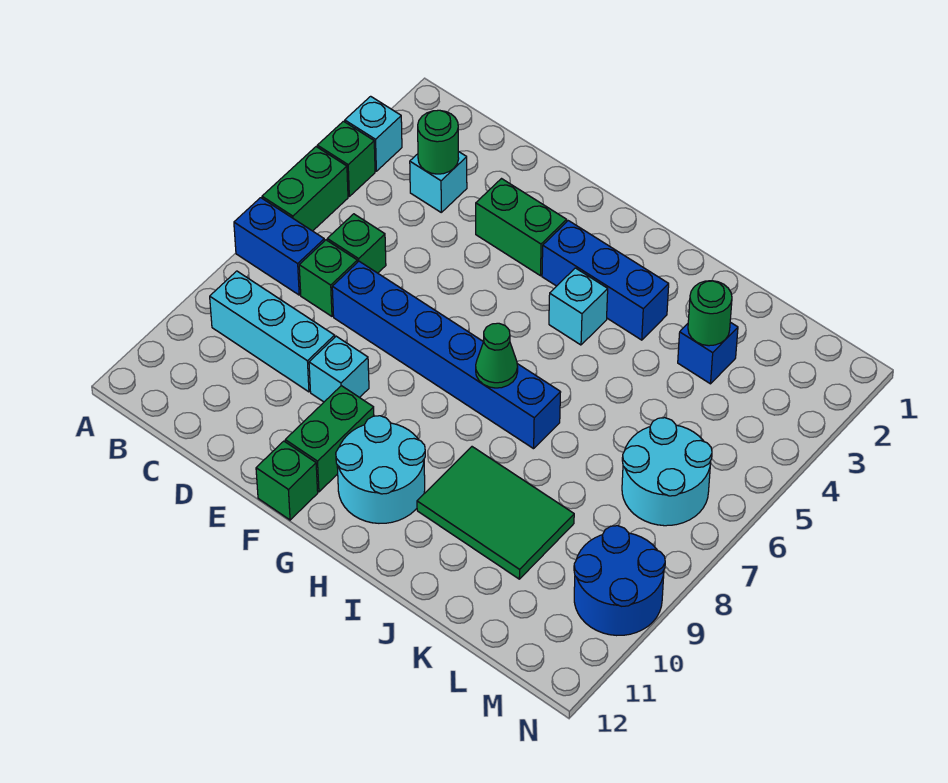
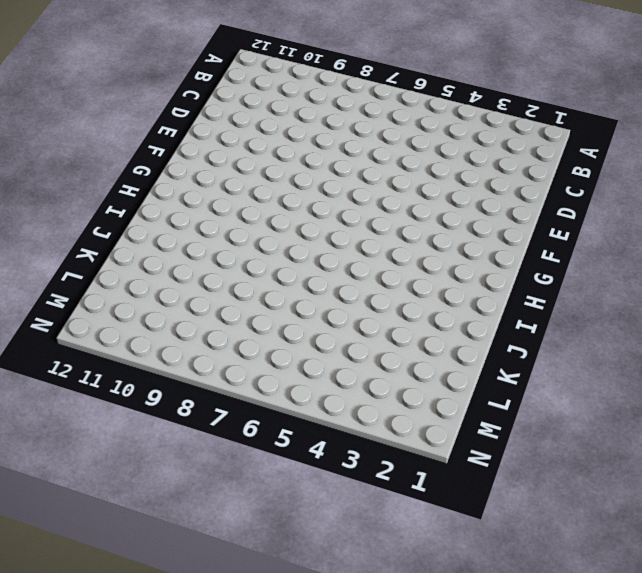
none -> cyan 1x1 brick [345,96,402,171]
none -> green 1x1 brick [317,121,375,196]
none -> green 1x2 brick [262,147,348,231]

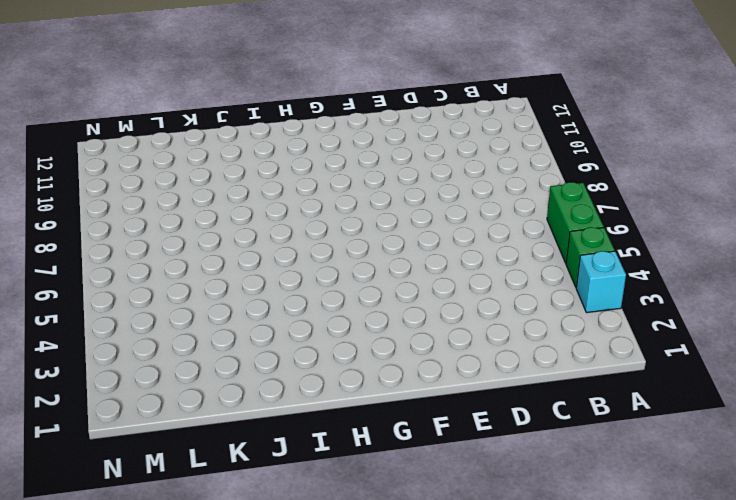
none -> blue 1x2 brick [234,198,324,295]
none -> cyan 1x3 brick [210,271,335,392]
none -> cyan 1x1 brick [410,151,467,212]

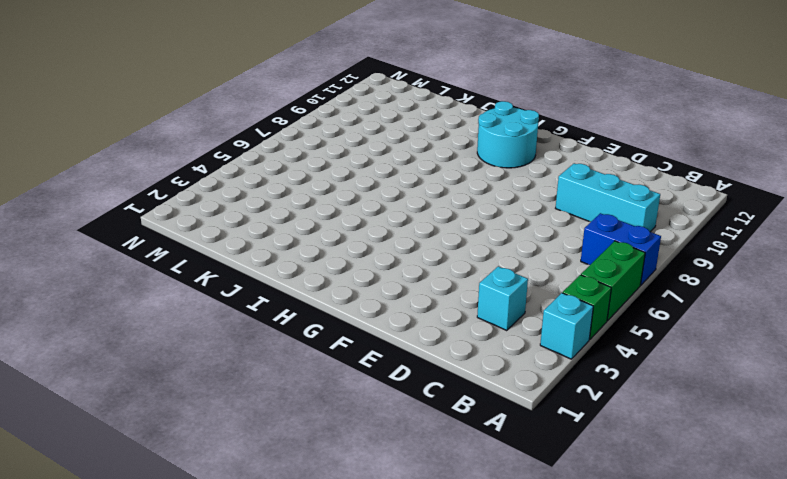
none -> green 1x1 brick [327,214,386,273]
none -> green 1x1 brick [299,240,357,316]
none -> blue 1x6 brick [332,261,561,449]

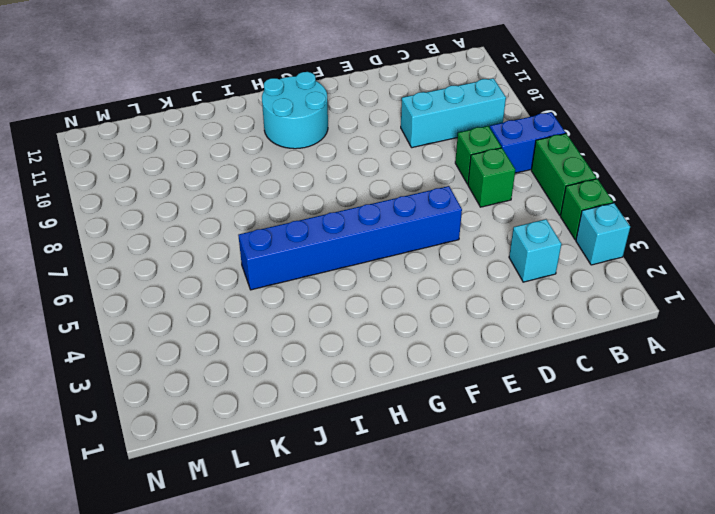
blue 1x6 brick [238,186,462,290] -> blue 1x6 brick moved to [332,261,561,449]
none -> green 1x2 brick [476,179,567,276]
none -> cyan 1x1 brick [309,336,369,402]
none -> green 1x2 brick [285,386,374,492]

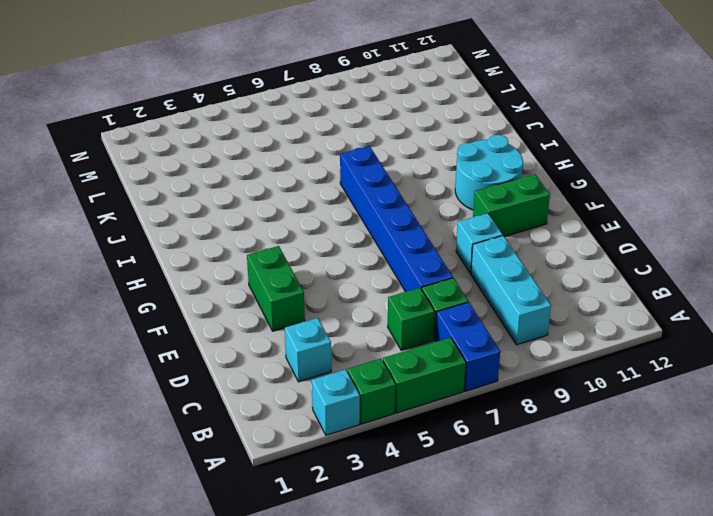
none -> green 1x1 brick [256,441,318,520]
none -> blue 1x3 brick [542,221,669,340]
none -> cyan 1x1 brick [549,268,608,345]

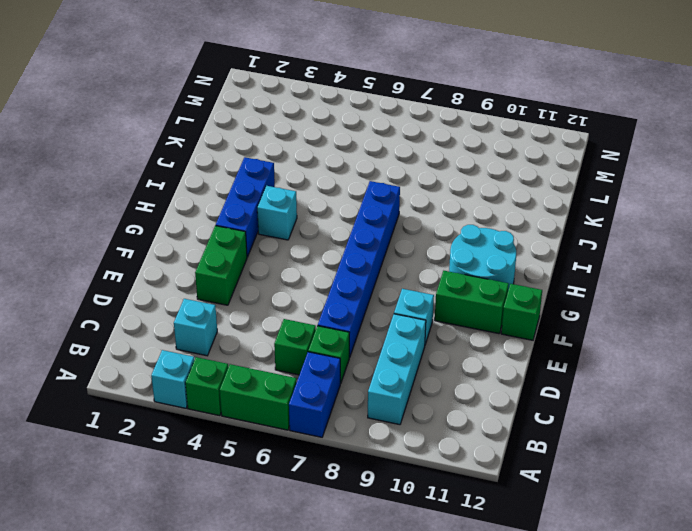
none -> green 2x3 tile [417,447,574,579]
none -> blue 1x1 brick [678,322,738,384]
none -> cyan 2x2 round brick [622,418,712,526]

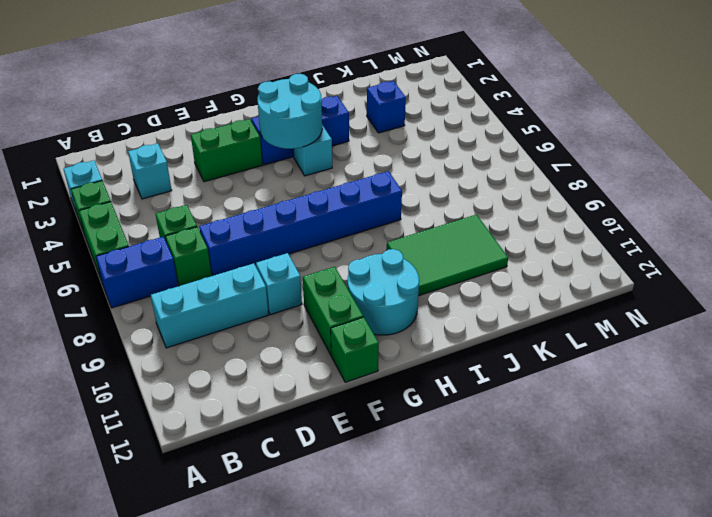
cyan 2x2 round brick [258,74,322,149] -> cyan 2x2 round brick moved to [622,418,712,526]
none -> blue 2x2 round brick [574,526,665,636]
none -> green 1x1 round brick [418,110,459,174]
none -> green 1x1 cone [476,323,518,388]

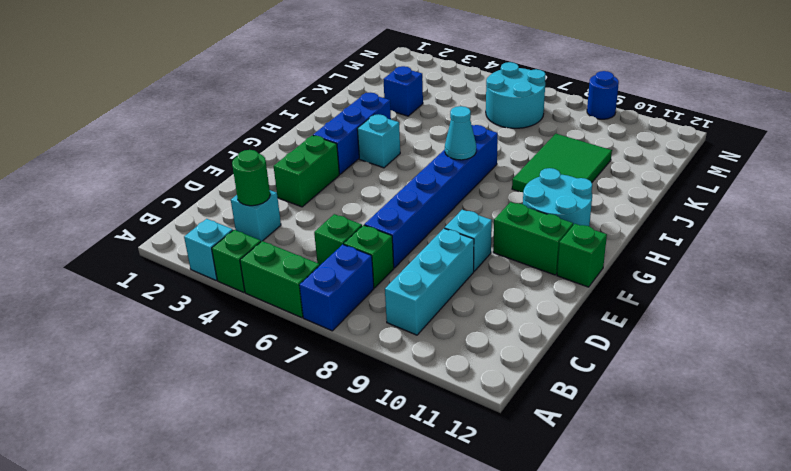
cyan 1x1 cone [445,106,476,160] -> green 1x1 cone [476,323,518,388]
blue 1x1 round brick [587,71,619,119] -> blue 2x2 round brick [574,526,665,636]
none -> green 1x1 round brick [688,281,732,346]

